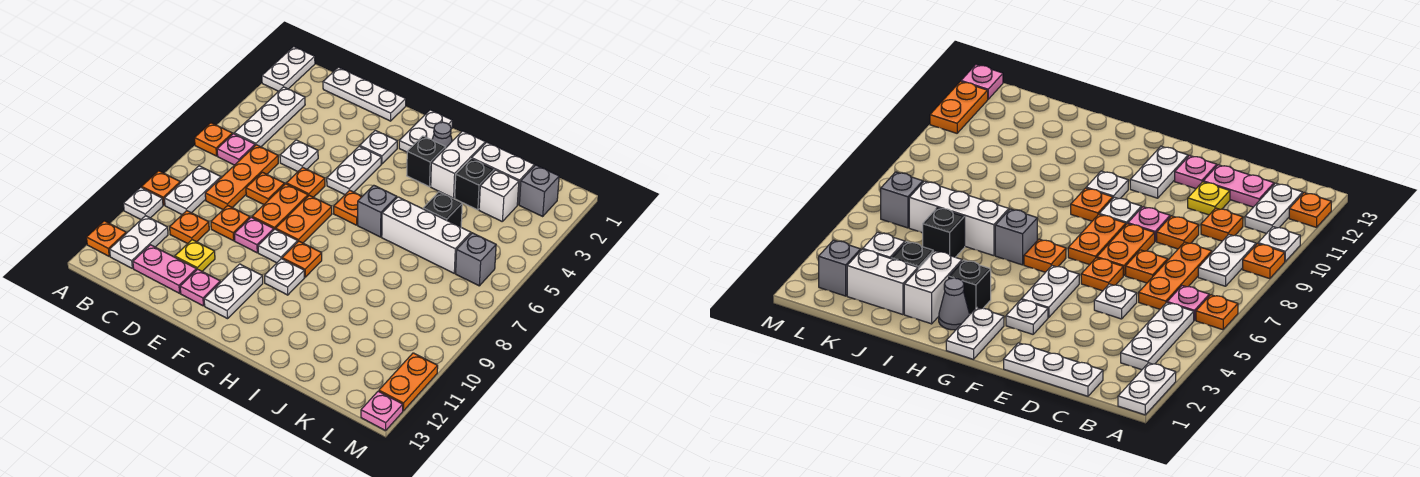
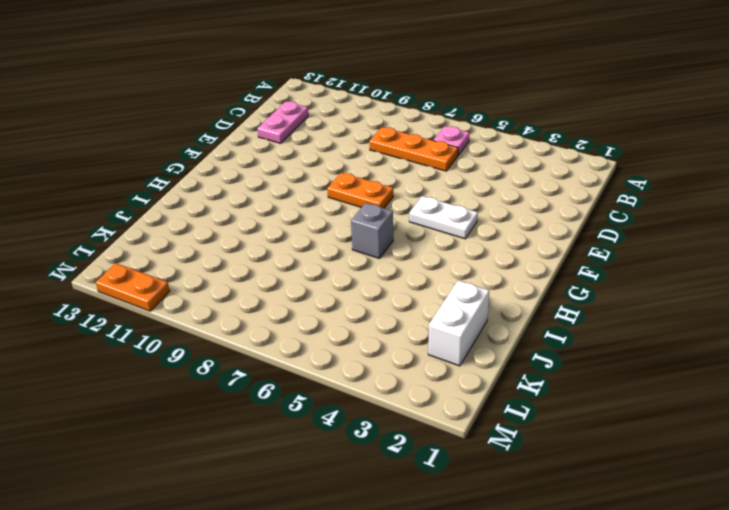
none -> white 1x2 plate [262,47,315,91]
none -> orange 1x1 plate [195,123,232,156]
none -> orange 1x1 plate [142,171,180,205]
none -> white 1x1 plate [123,187,163,219]

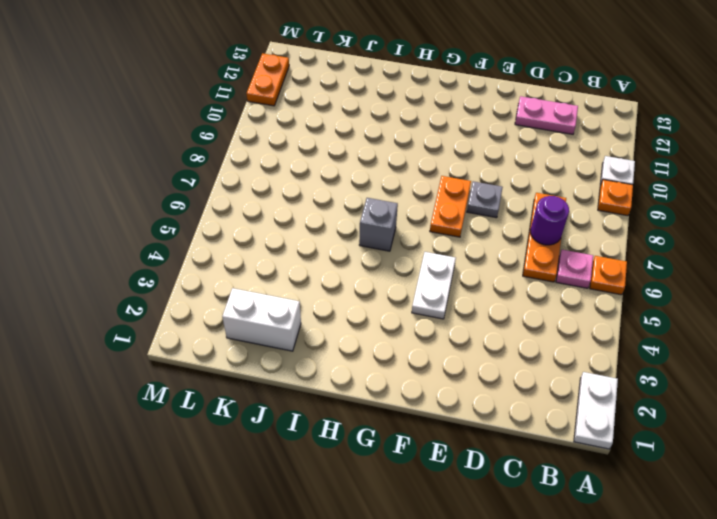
purple 1x1 round brick [530,196,569,245] -> none
grey 1x1 plate [467,181,503,218] -> orange 1x2 plate [252,184,308,229]
none -> orange 1x1 plate [87,221,126,256]
none -> white 1x3 plate [234,87,305,147]
none -> white 1x2 plate [164,166,221,214]
none -> white 1x2 plate [110,216,168,268]

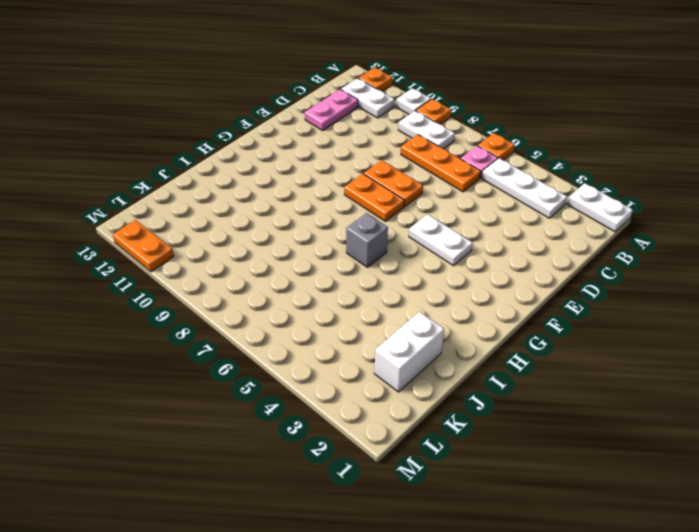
none -> white 1x3 plate [323,67,406,121]
none -> orange 1x1 plate [170,211,209,244]
none -> white 1x1 plate [280,140,318,172]
none -> orange 1x1 plate [246,172,285,204]

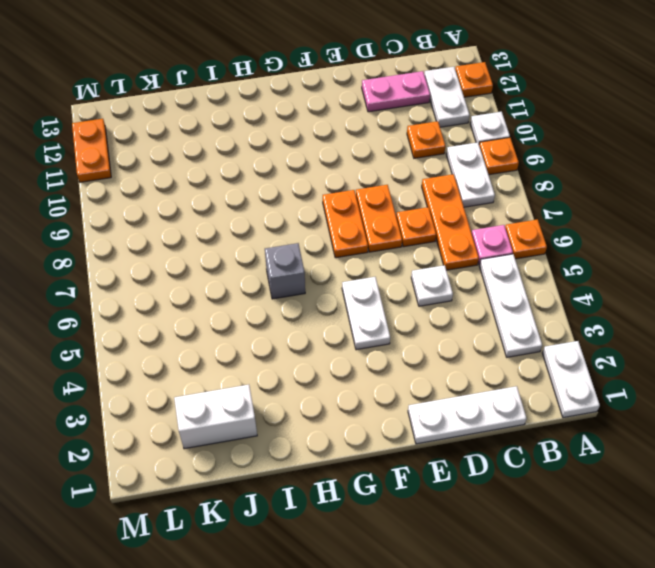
none -> orange 1x1 plate [211,206,250,241]
none -> yellow 1x1 plate [175,240,215,271]
none -> orange 1x1 plate [286,167,325,197]
none -> pink 1x1 plate [234,217,274,253]

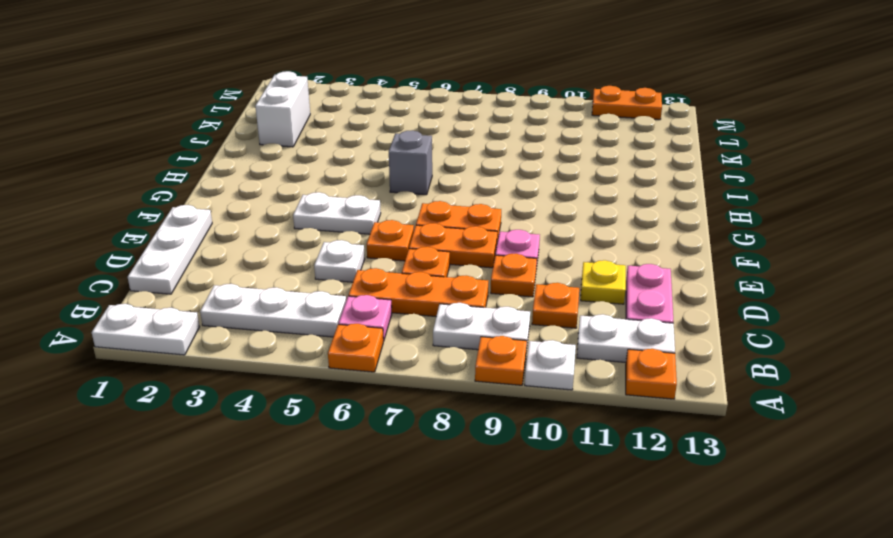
none -> pink 1x1 plate [180,269,220,306]
none -> white 1x1 plate [360,130,397,164]
none -> white 1x1 plate [258,229,298,263]
none -> white 1x2 plate [204,264,263,319]

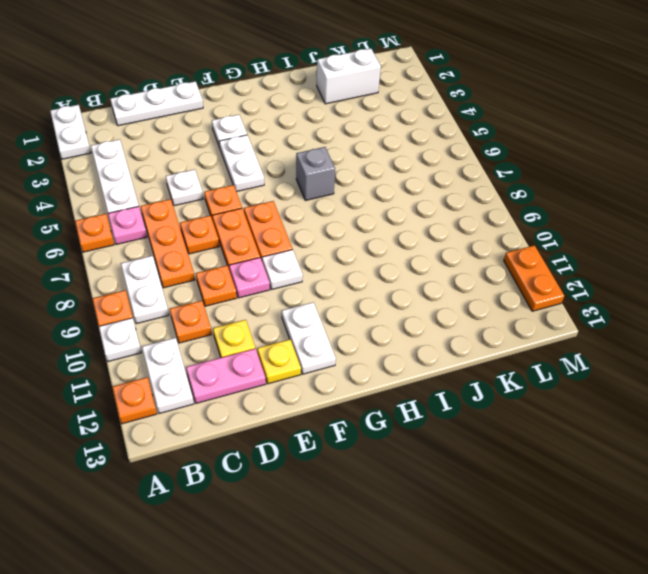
yellow 1x1 plate [257,340,301,384] -> pink 1x1 plate [180,269,220,306]
none -> white 1x2 plate [399,110,452,152]
none -> orange 1x1 plate [334,190,362,225]
none -> orange 1x1 plate [282,241,322,277]
none -> white 1x1 plate [265,259,304,295]

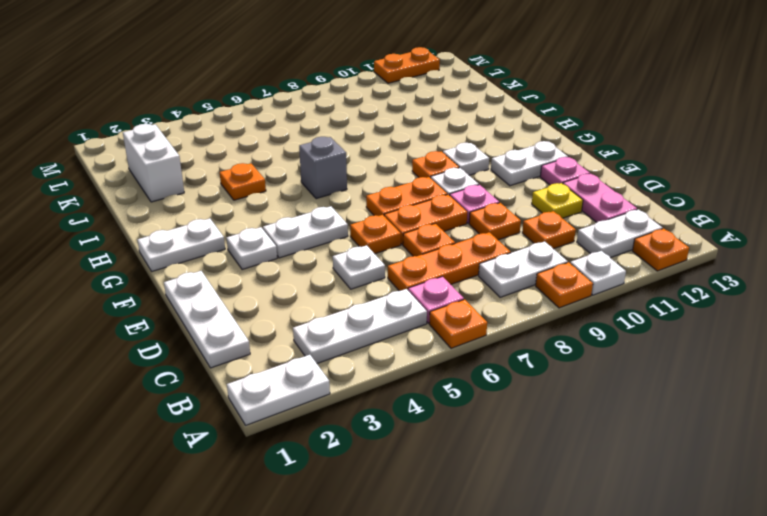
orange 1x1 plate [220,163,266,200] -> orange 1x1 plate moved to [334,190,362,225]
none -> grey 1x1 cone [432,122,452,148]
none -> black 1x1 brick [407,136,445,187]
none -> white 1x2 brick [431,131,485,198]
none -> white 1x3 brick [382,197,471,273]

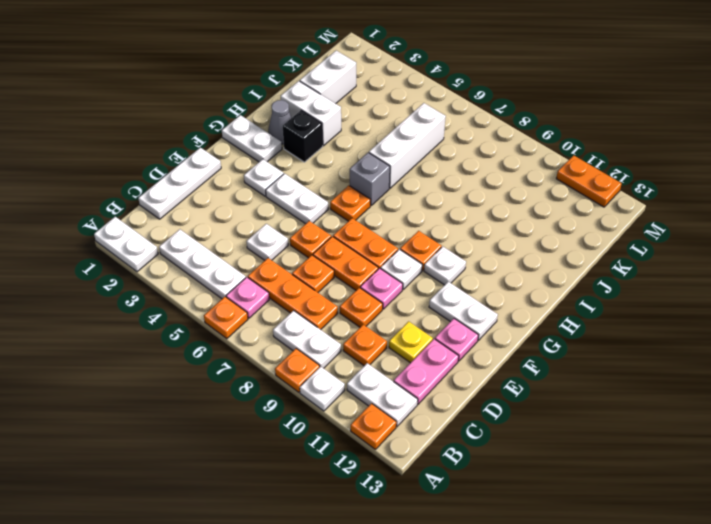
none -> black 1x1 brick [455,159,494,210]
none -> black 1x1 brick [423,192,462,227]
none -> white 1x1 brick [479,170,519,221]
none -> grey 1x1 brick [519,165,559,216]

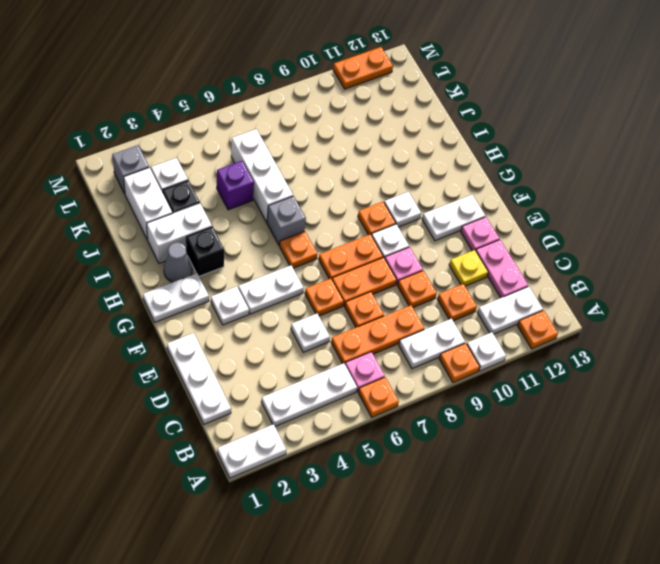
purple 1x1 brick [217,161,254,210] -> black 1x1 brick [423,192,462,227]
none -> grey 1x1 brick [456,233,496,286]
none -> pink 1x1 plate [361,391,403,431]

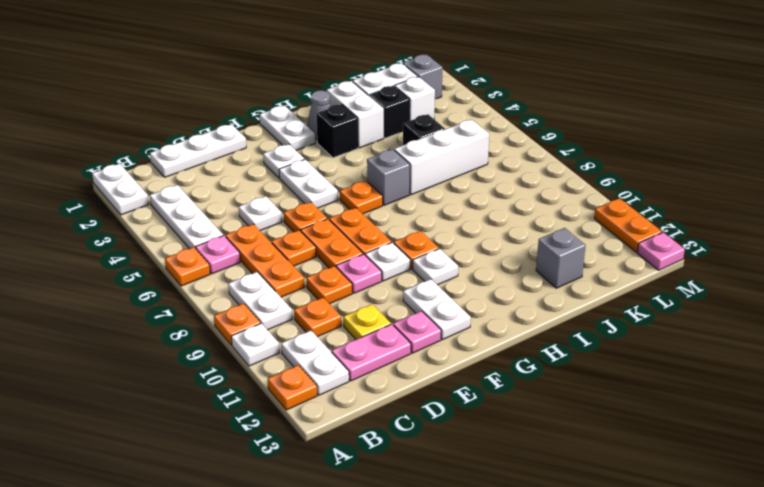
grey 1x1 brick [536,228,586,288] -> grey 1x1 brick moved to [456,233,496,286]

